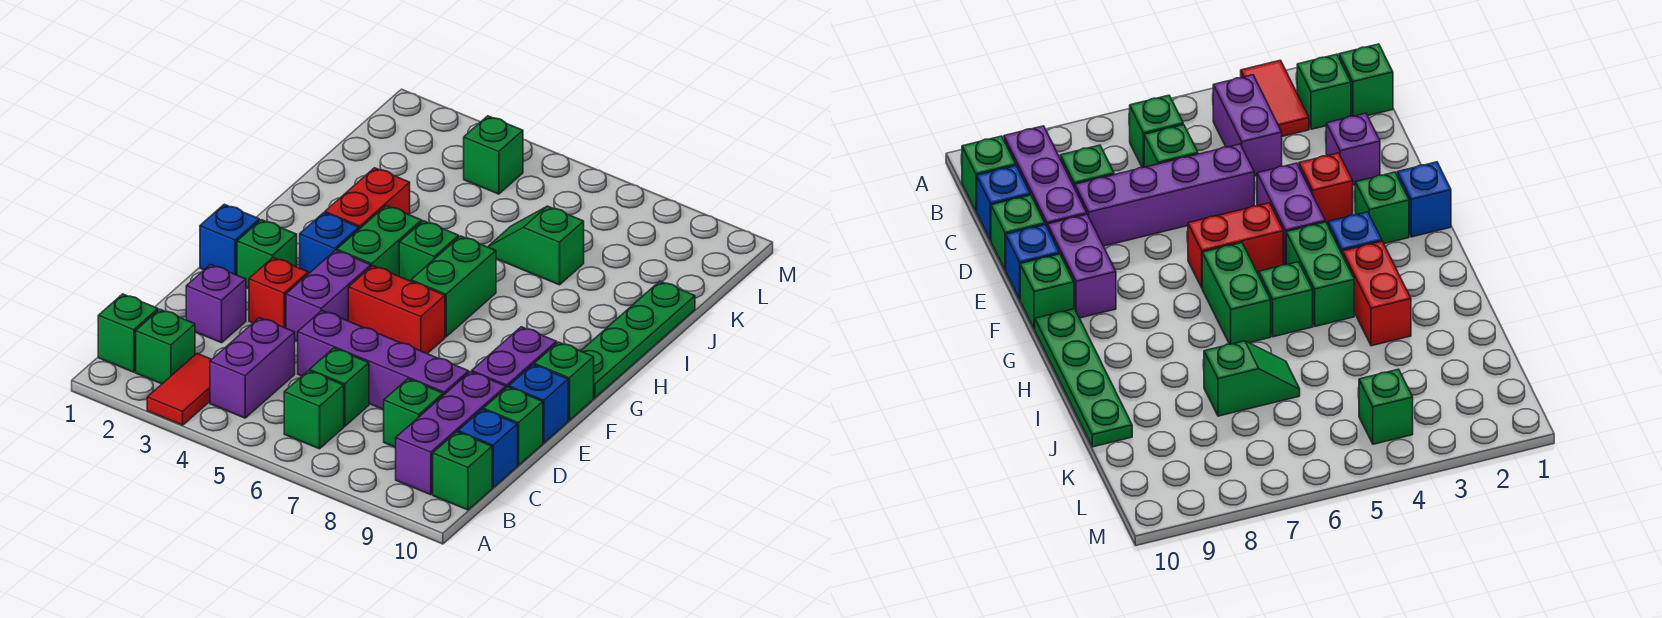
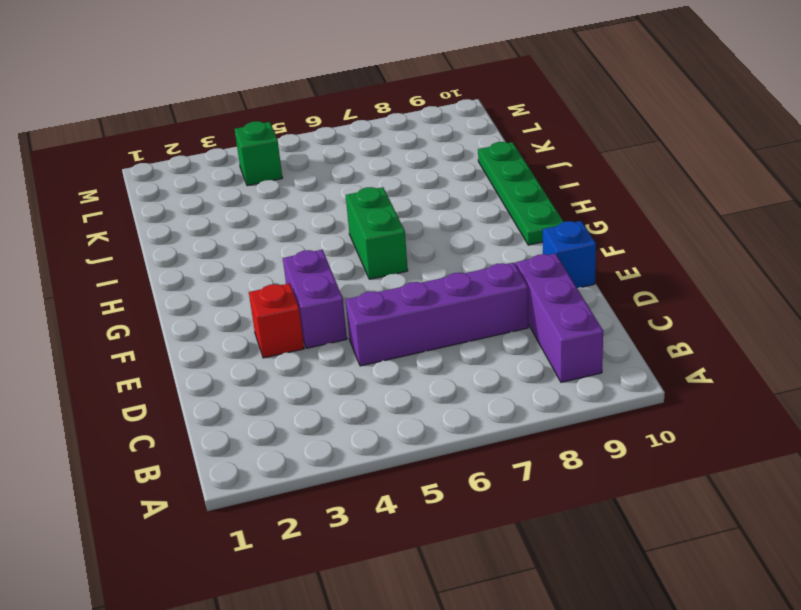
none -> red 1x2 tile [147,353,212,425]
none -> green 1x1 brick [98,294,158,372]
none -> green 1x1 brick [136,309,195,384]

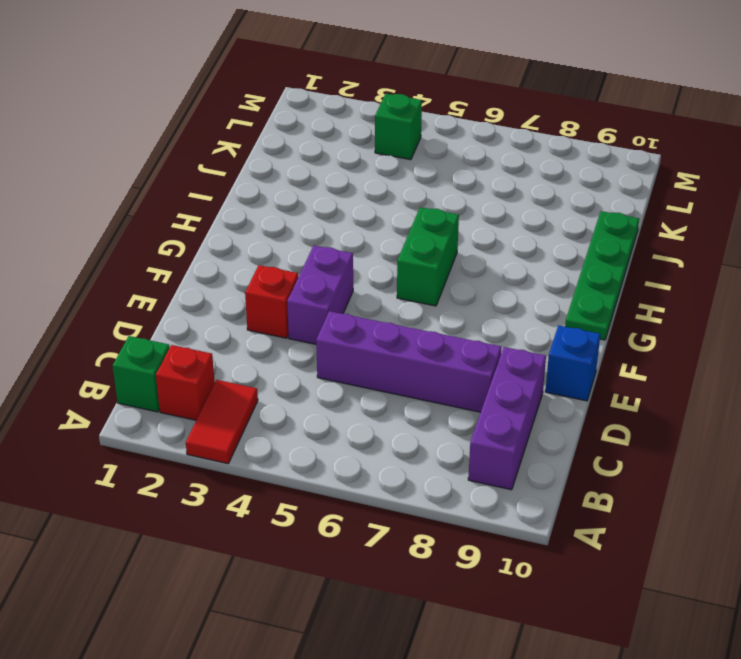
red 1x1 brick [156,345,215,420] -> green 1x1 brick [136,309,195,384]
none -> purple 1x2 brick [210,318,295,418]
none -> green 1x1 brick [284,371,344,449]
none -> green 1x1 brick [433,432,492,510]

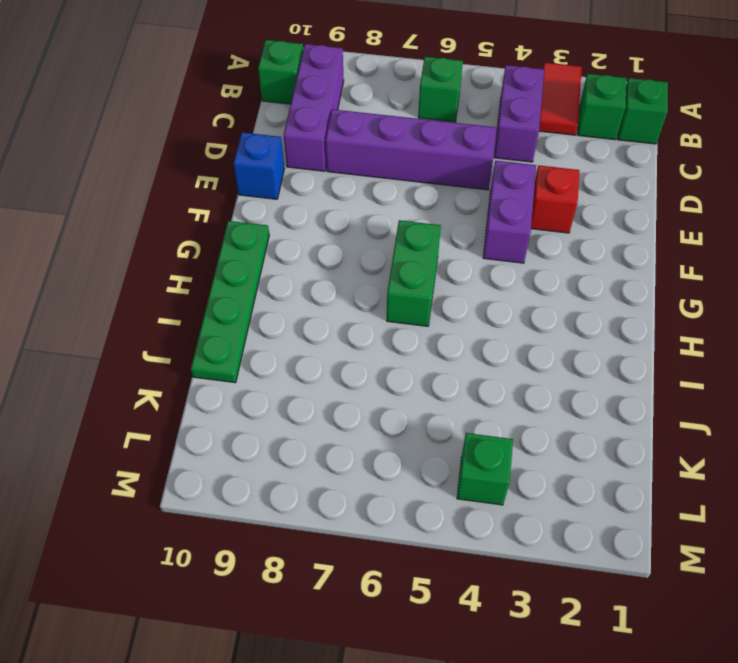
none -> green 1x1 brick [310,348,369,426]
none -> green 1x1 brick [384,379,443,447]
none -> blue 1x1 brick [458,409,518,487]

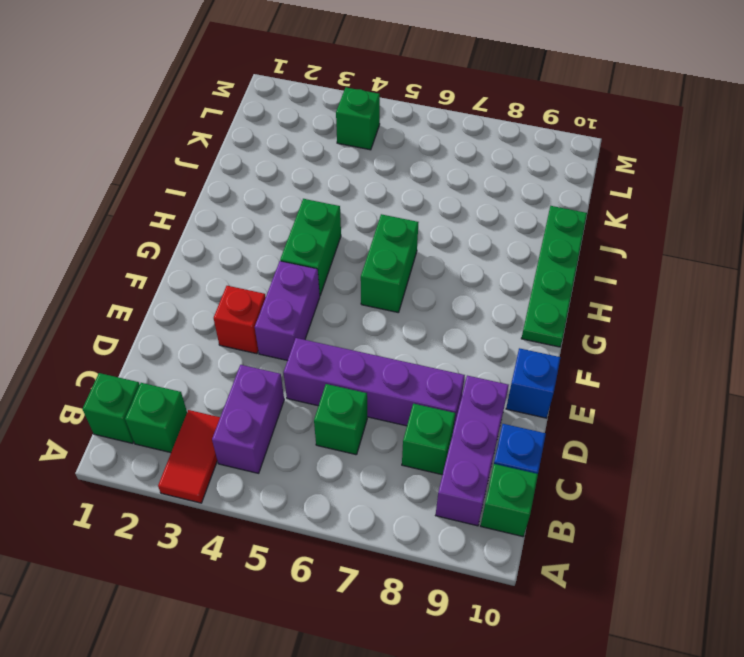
none -> green 1x1 brick [284,371,344,449]
none -> purple 1x1 brick [186,265,246,343]
none -> green 1x1 brick [483,387,543,465]

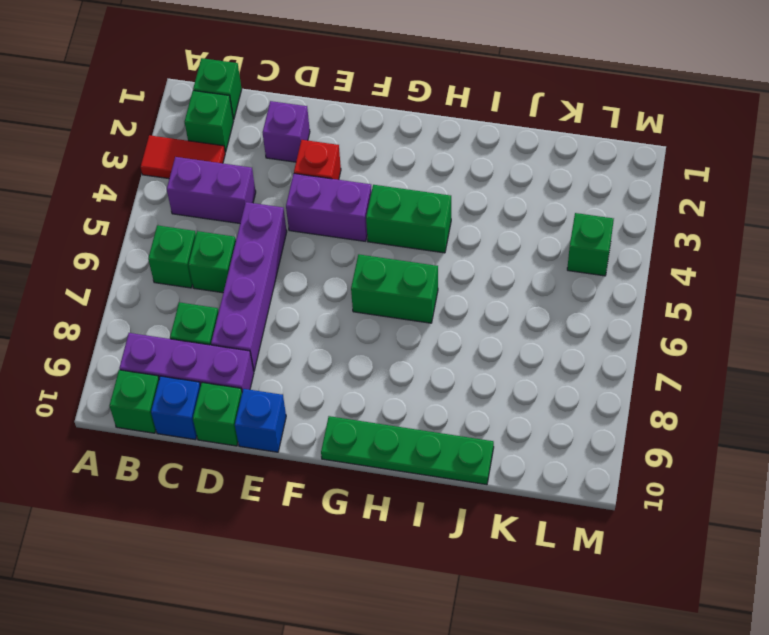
none -> purple 1x2 brick [472,327,557,388]
none -> blue 1x1 brick [200,204,259,275]
none -> green 1x1 brick [237,220,297,288]

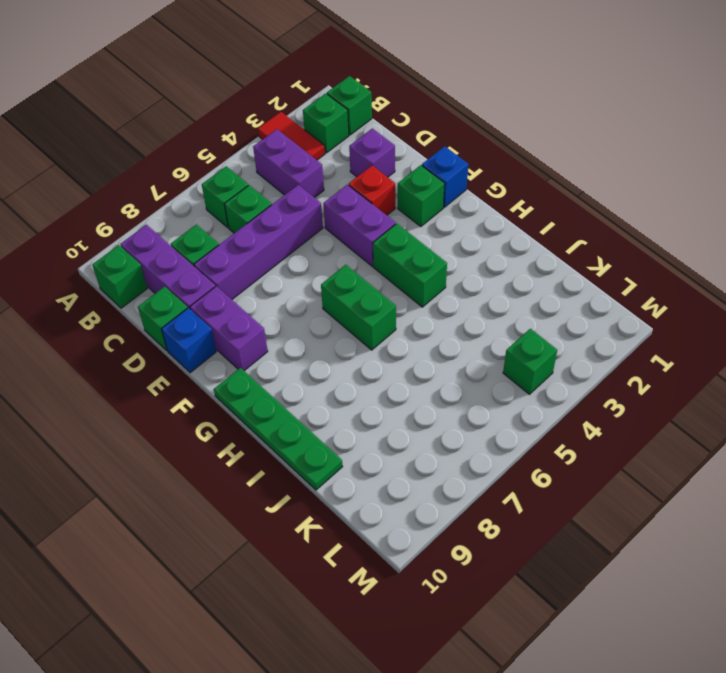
none -> blue 1x1 brick [458,409,518,487]
none -> red 1x2 brick [348,266,445,354]
none -> green 1x1 brick [534,342,594,420]

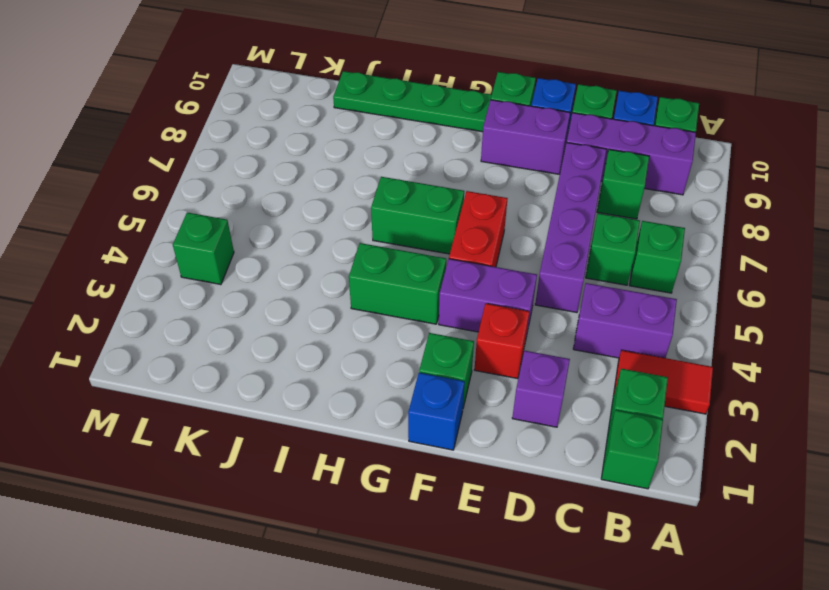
none -> blue 1x1 brick [300,213,359,274]
none -> red 1x2 brick [325,168,410,229]
none -> green 1x1 brick [399,221,459,281]

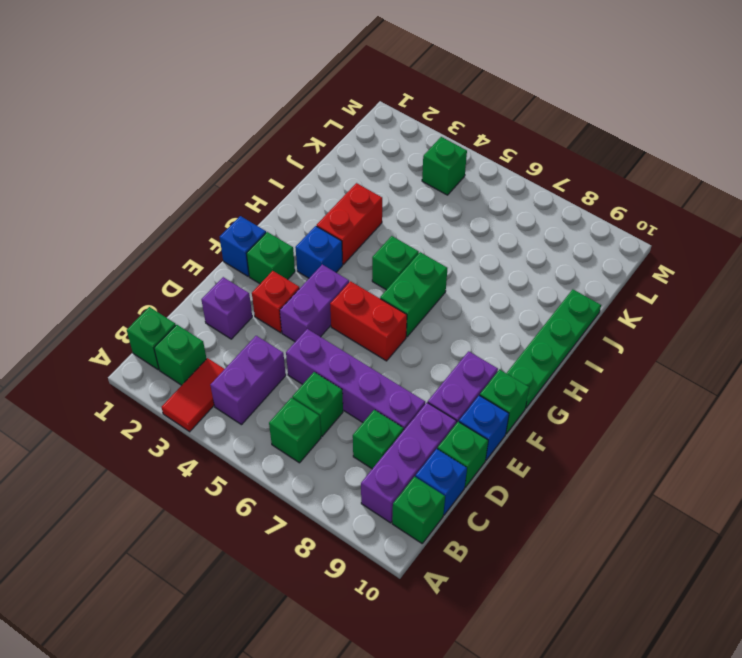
none -> green 1x2 brick [337,206,422,276]
none -> green 1x2 slope [488,206,584,285]

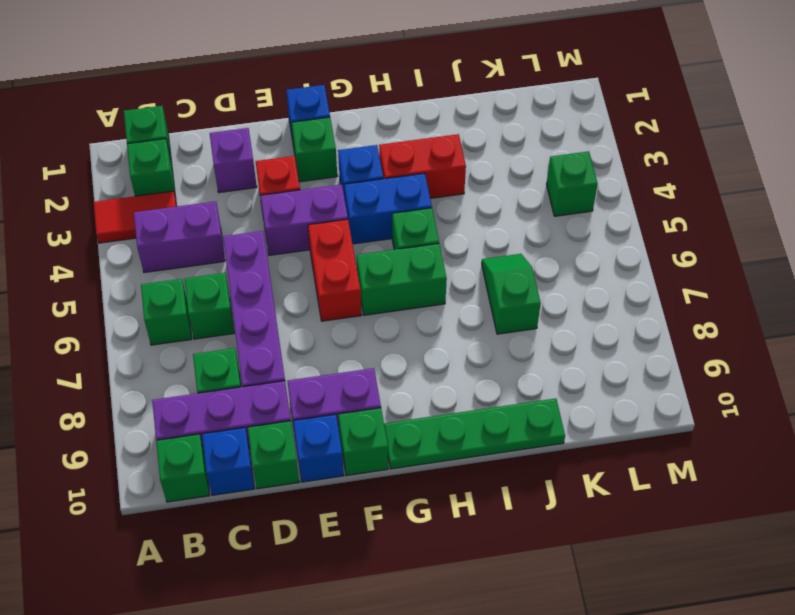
blue 1x2 brick [344,173,432,244] -> green 1x2 brick [337,206,422,276]

